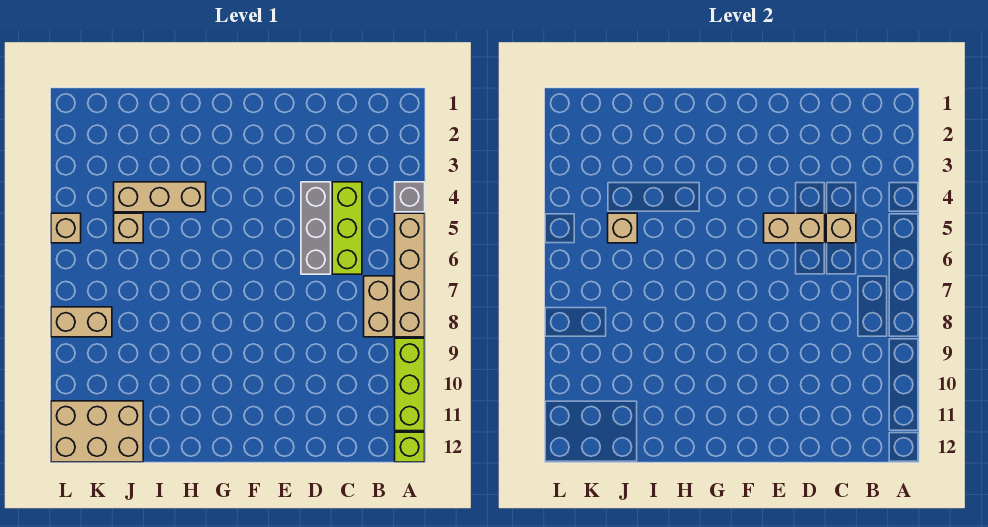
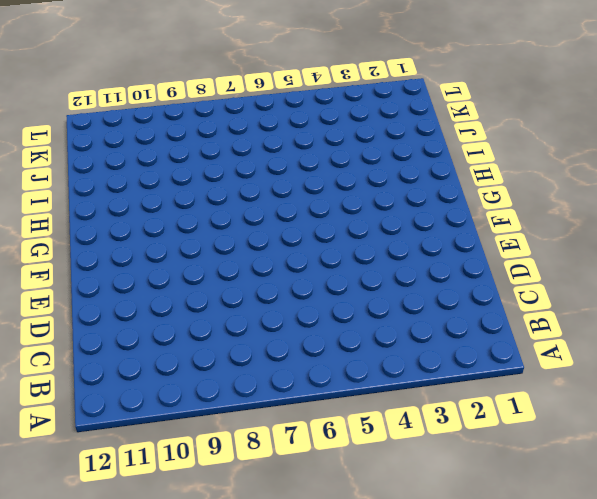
none -> grey 1x1 brick [395,182,425,212]
none -> tan 1x4 brick [395,213,425,337]
none -> lime 1x3 brick [395,338,425,431]

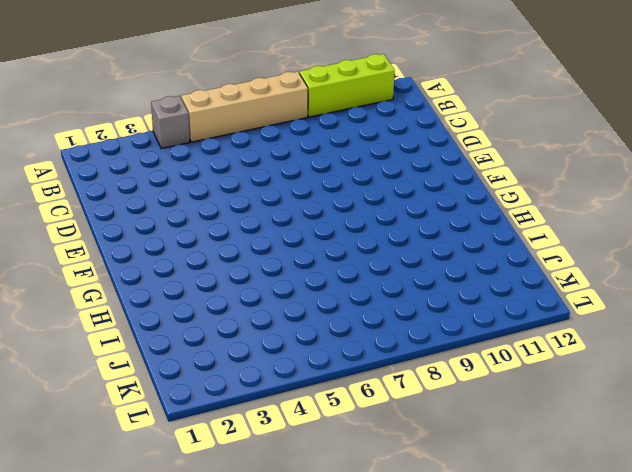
none -> lime 1x1 brick [395,432,425,462]
none -> tan 1x2 brick [364,276,393,337]
none -> lime 1x3 brick [332,182,362,274]

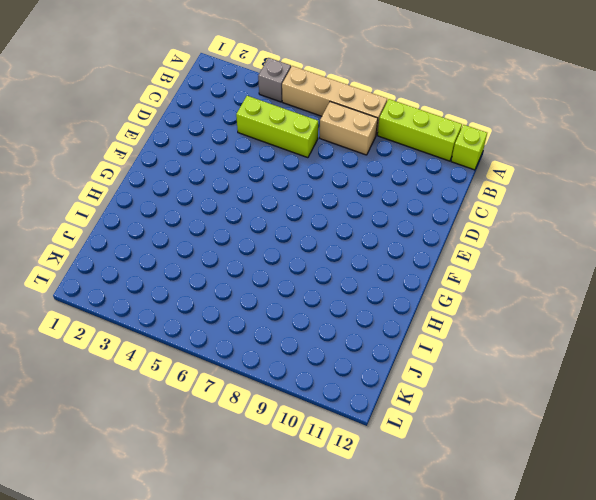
none -> grey 1x3 brick [301,182,331,274]
none -> tan 1x3 brick [114,182,206,212]
none -> tan 1x1 brick [114,213,143,243]

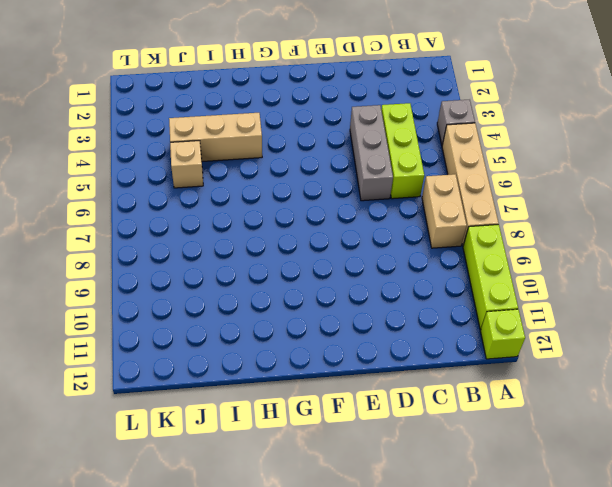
none -> tan 2x3 brick [51,401,143,462]
none -> tan 1x2 brick [51,307,112,337]
none -> tan 1x1 brick [51,213,81,243]

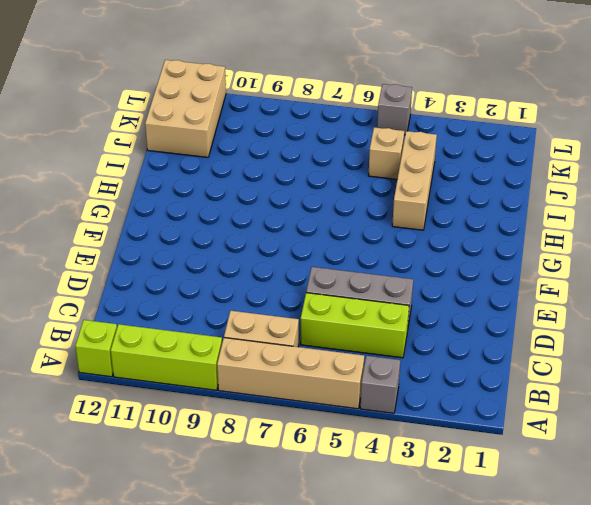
grey 1x1 brick [377,84,412,135] -> tan 1x1 brick [51,213,81,243]
none -> tan 1x2 brick [51,307,112,337]
none -> tan 1x1 brick [826,213,856,243]
none -> tan 1x2 brick [764,213,825,243]

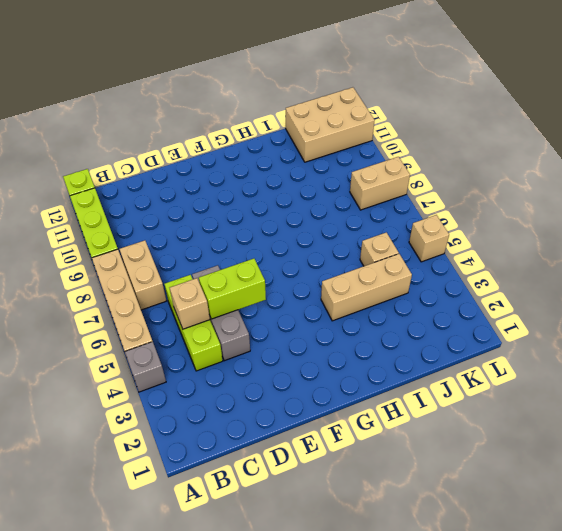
lime 1x2 brick [199,259,266,319] -> tan 1x2 brick [764,213,825,243]
none -> tan 1x1 brick [608,213,637,243]

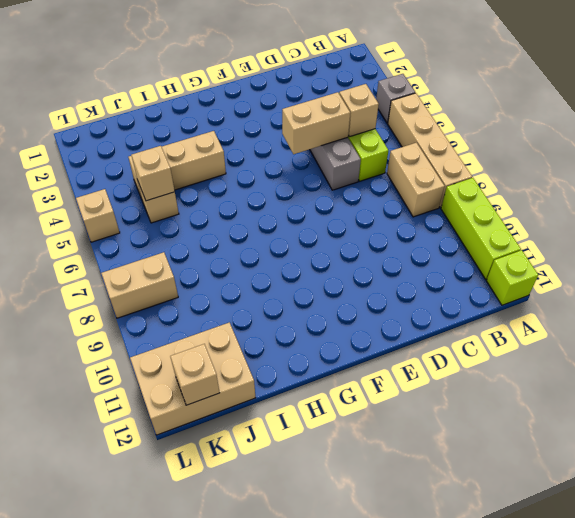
tan 1x1 brick [170,344,220,405] -> none

